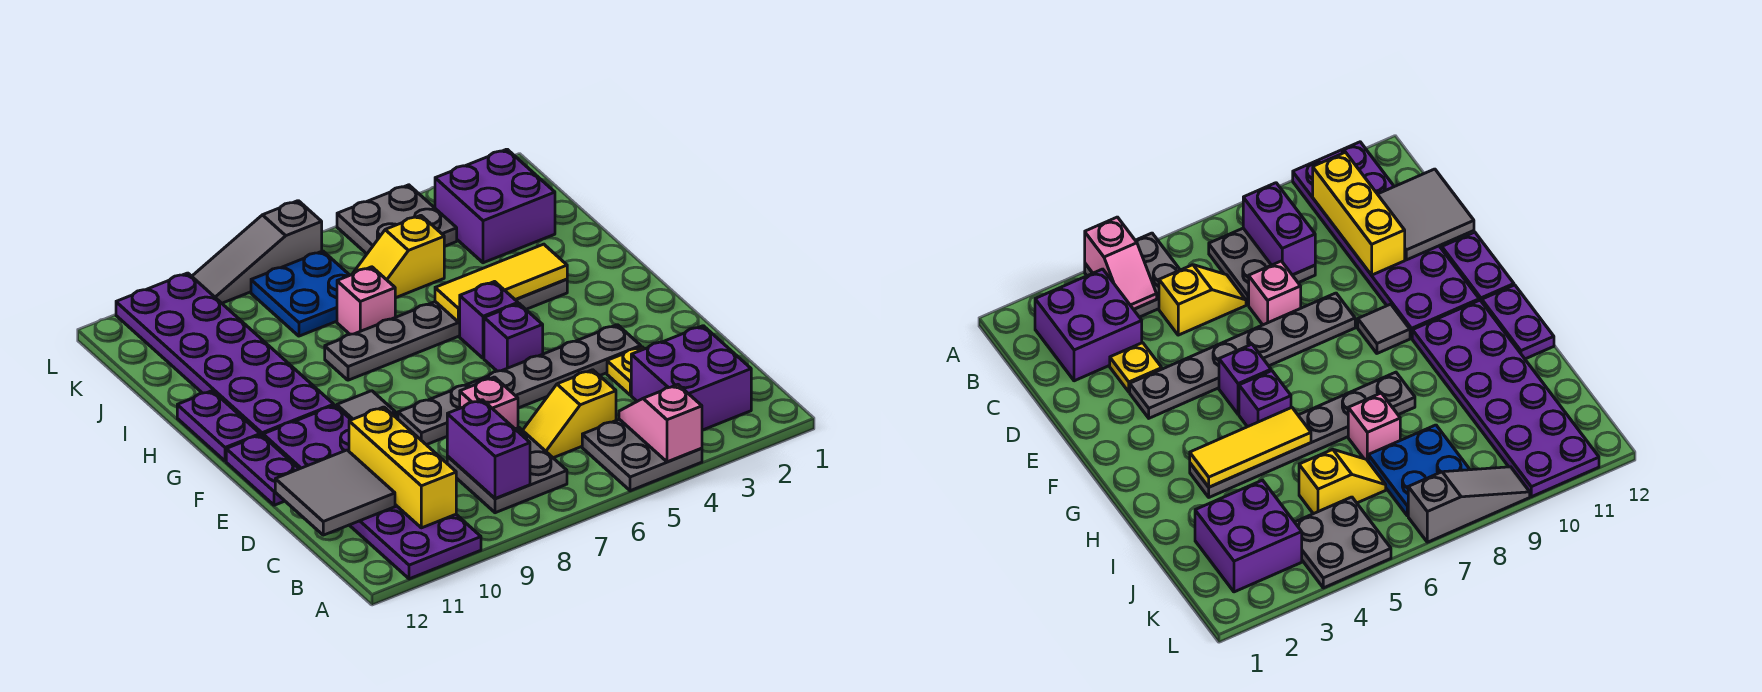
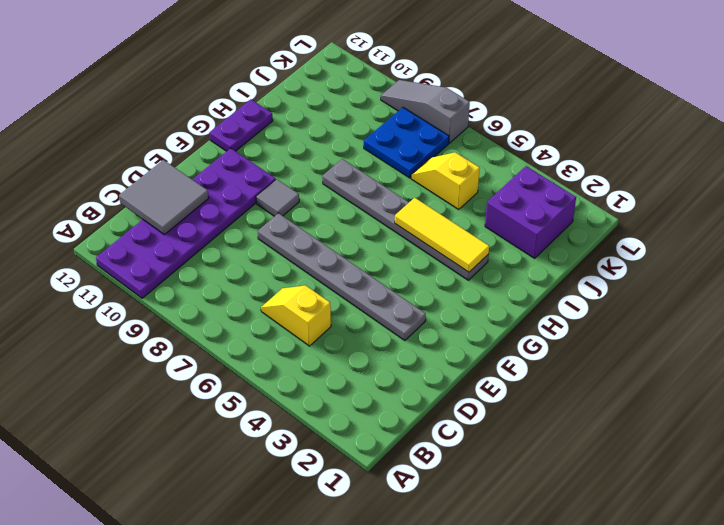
none -> grey 2x2 plate [582,419,702,491]
none -> purple 2x2 brick [631,326,751,430]
none -> grey 2x2 plate [447,428,567,513]

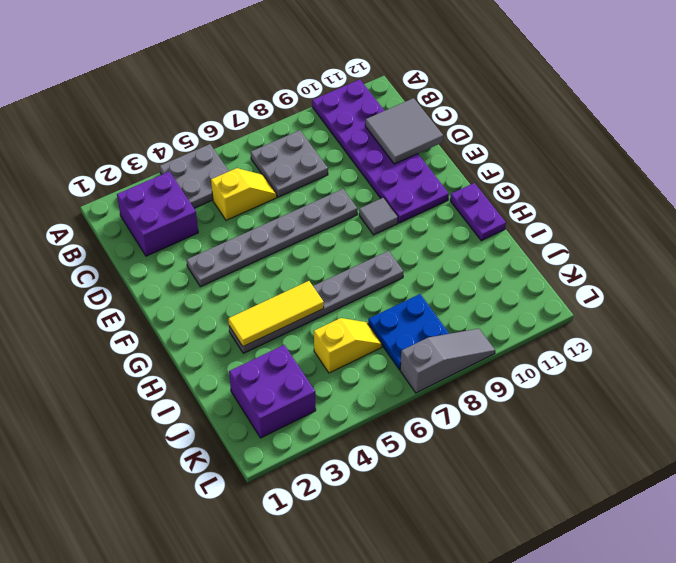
none -> yellow 1x1 plate [607,347,644,395]
none -> pink 1x1 brick [460,377,518,429]
none -> purple 1x2 plate [226,435,299,505]

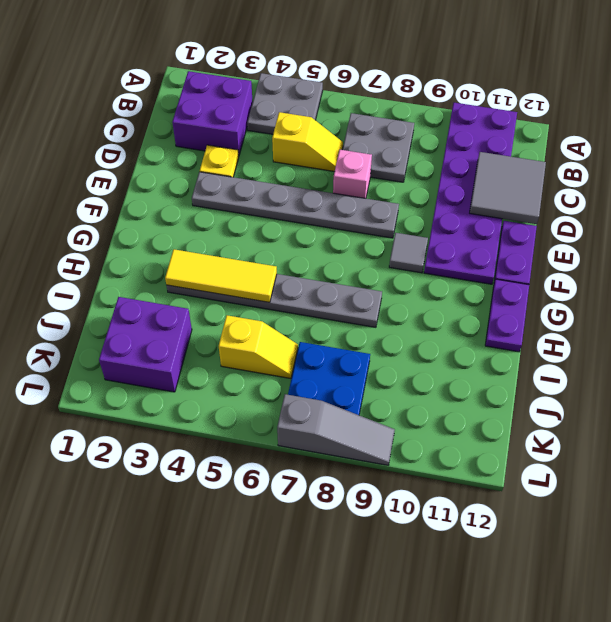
none -> purple 1x1 brick [484,304,543,371]
none -> purple 1x1 brick [460,282,518,358]
none -> purple 2x6 plate [116,273,334,436]

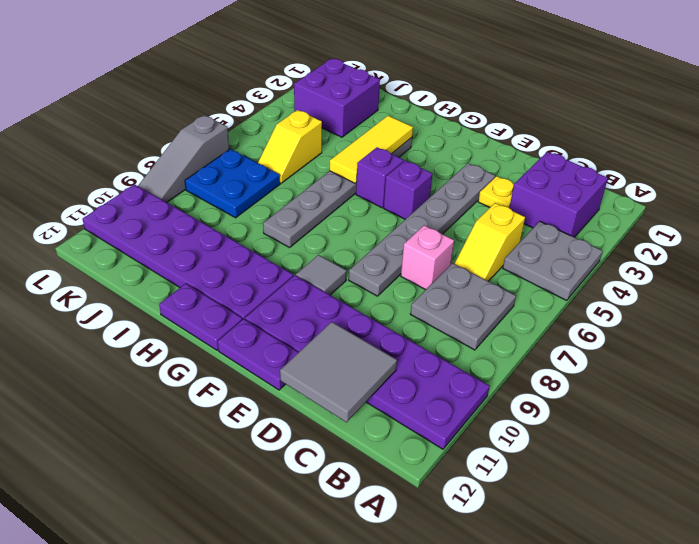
none -> pink 1x1 brick [337,267,395,334]
none -> grey 2x2 plate [337,185,457,254]
none -> pink 1x2 slope [619,385,702,462]

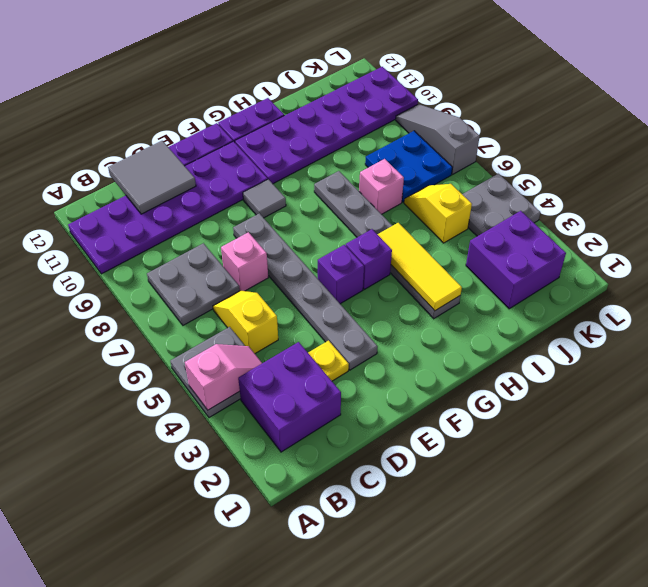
none -> purple 1x2 brick [447,400,530,499]
none -> yellow 1x3 brick [349,407,456,528]

